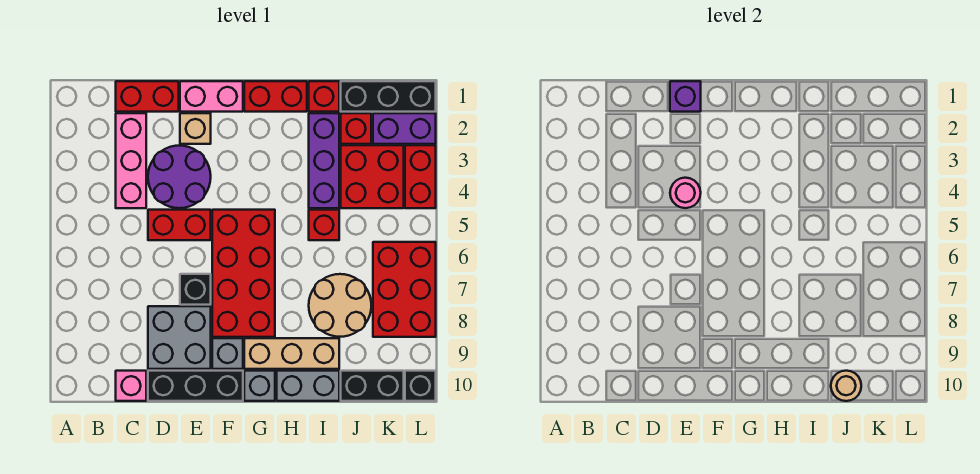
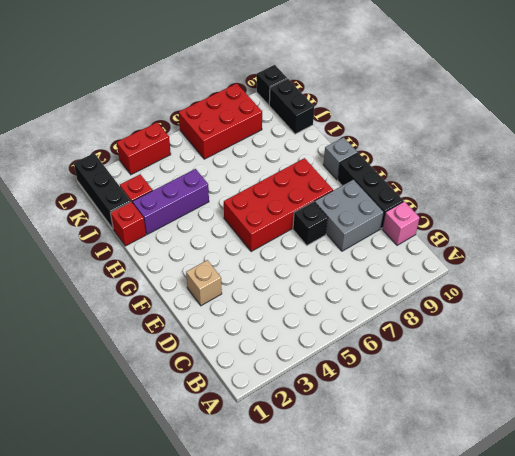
none -> red 1x2 brick [116,81,179,112]
none -> pink 1x3 brick [116,113,146,208]
none -> purple 2x2 round brick [148,146,211,208]
none -> red 1x2 brick [148,210,211,240]

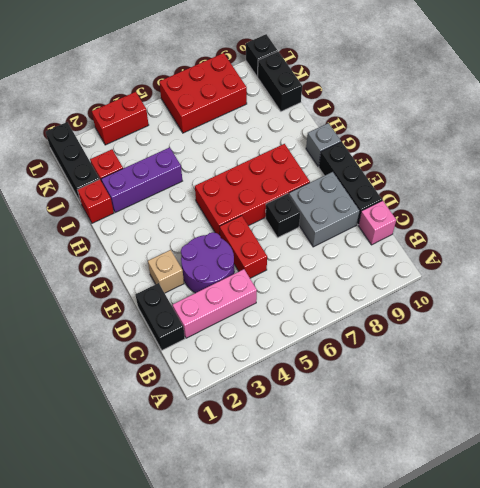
black 1x2 brick [135,283,185,350] -> red 1x2 brick [116,81,179,112]
none -> pink 1x2 brick [180,81,243,112]
none -> grey 1x1 brick [212,338,243,369]
none -> red 1x2 brick [244,81,307,112]
none -> tan 1x3 brick [244,338,339,369]

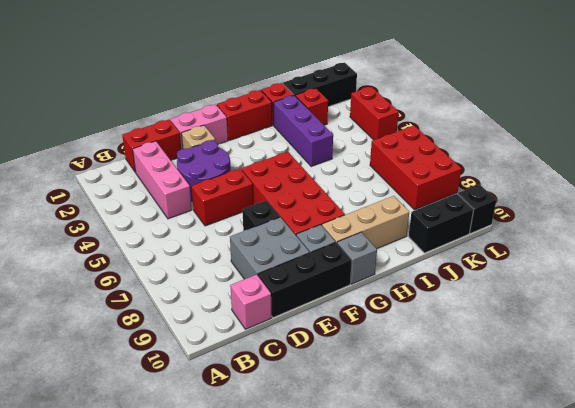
none -> grey 1x2 brick [277,371,339,401]
none -> red 1x1 brick [309,210,339,240]
none -> tan 2x2 round brick [309,274,371,337]
none -> red 2x2 brick [341,145,404,208]

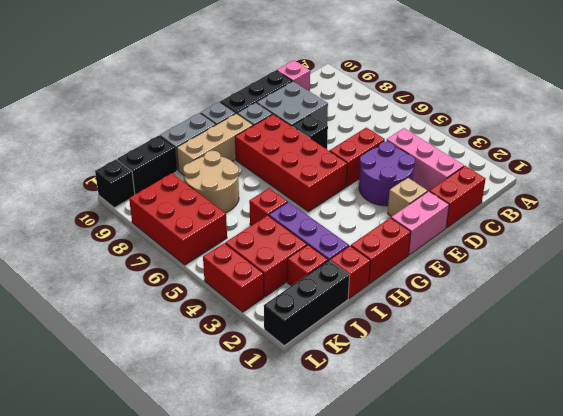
none -> purple 1x2 brick [373,113,436,144]
none -> purple 1x1 brick [670,81,701,112]
none -> pink 1x1 round brick [670,178,701,208]
none -> tan 1x1 round brick [831,371,861,401]

